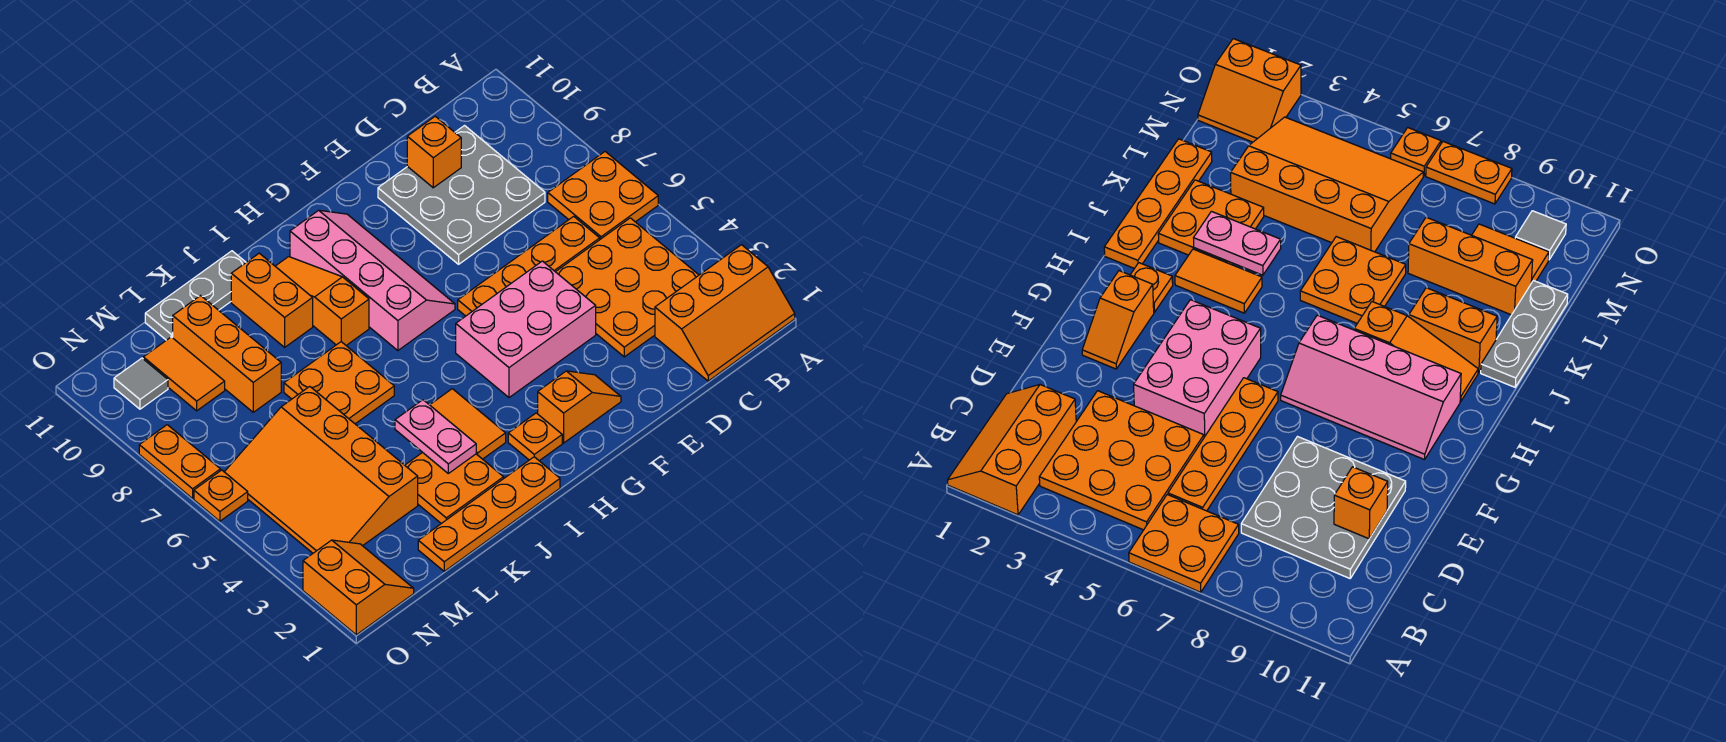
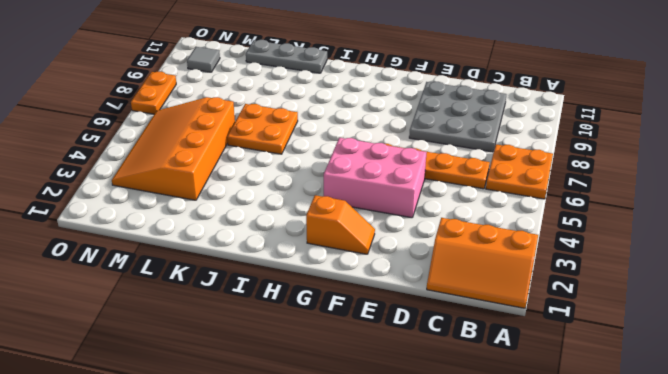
none -> orange 3x3 plate [556,218,699,357]
none -> pink 2x4 slope [290,210,455,351]
none -> orange 1x1 plate [508,413,562,461]

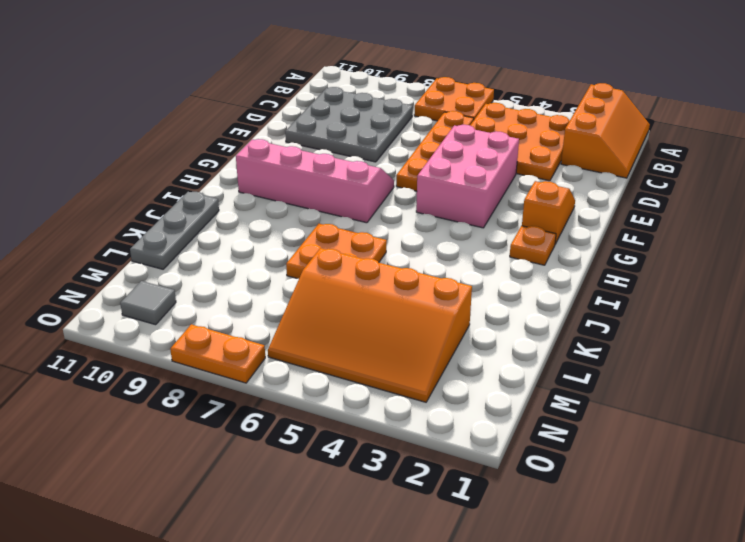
none -> orange 1x4 plate [418,457,560,571]
none -> orange 1x2 tile [430,389,506,459]
none -> orange 1x3 slope [275,257,369,345]

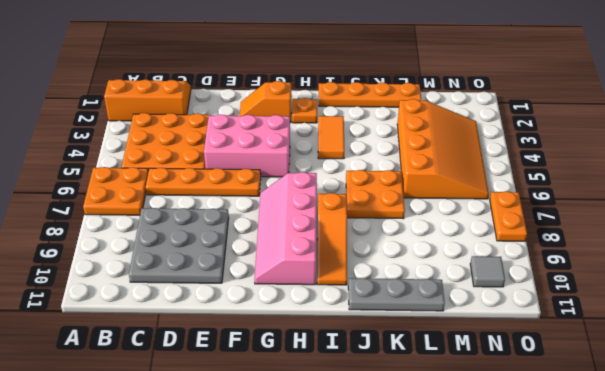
none -> orange 2x2 plate [405,452,504,524]
none -> orange 1x2 brick [231,253,313,347]
none -> orange 1x3 brick [173,296,281,412]

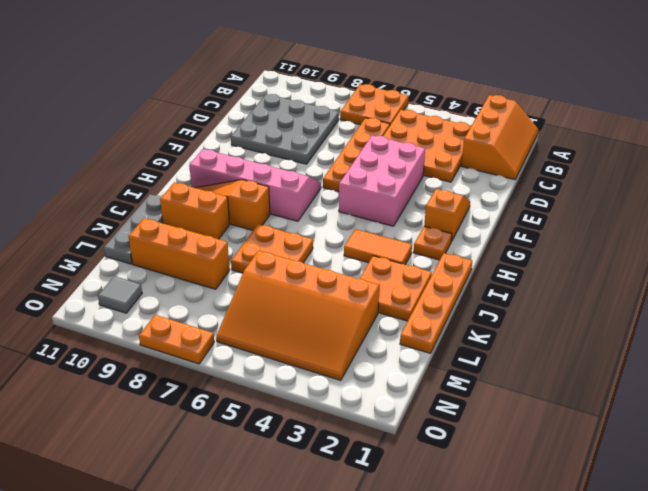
none -> orange 1x2 tile [143,337,225,411]
none -> orange 2x2 slope [303,540,414,635]
none -> orange 1x1 plate [194,470,248,521]

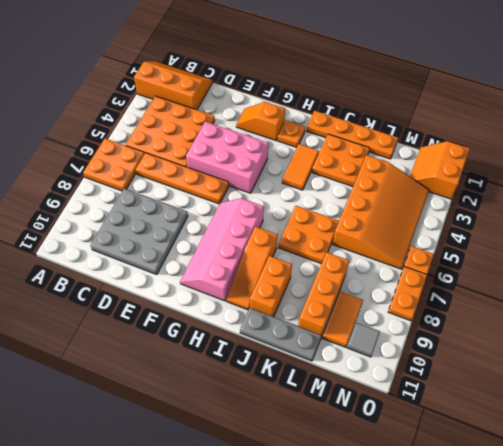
none -> orange 1x1 brick [407,116,461,188]
none -> pink 1x2 plate [395,400,476,473]

